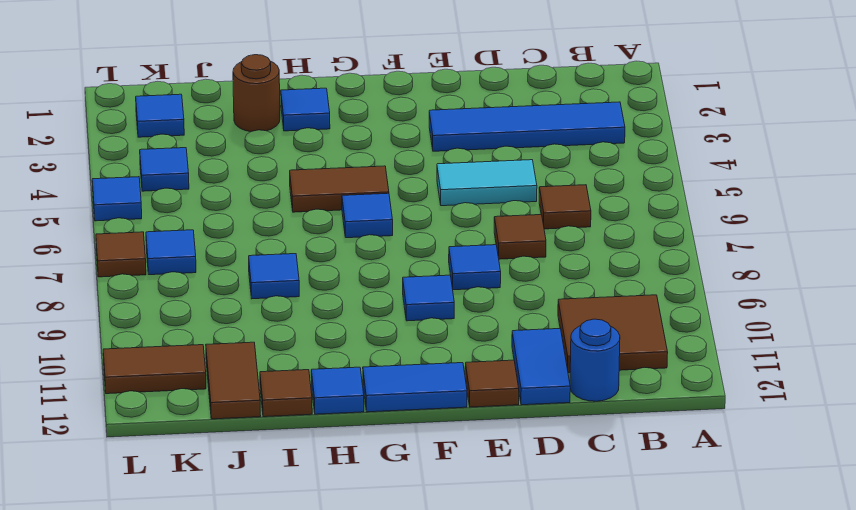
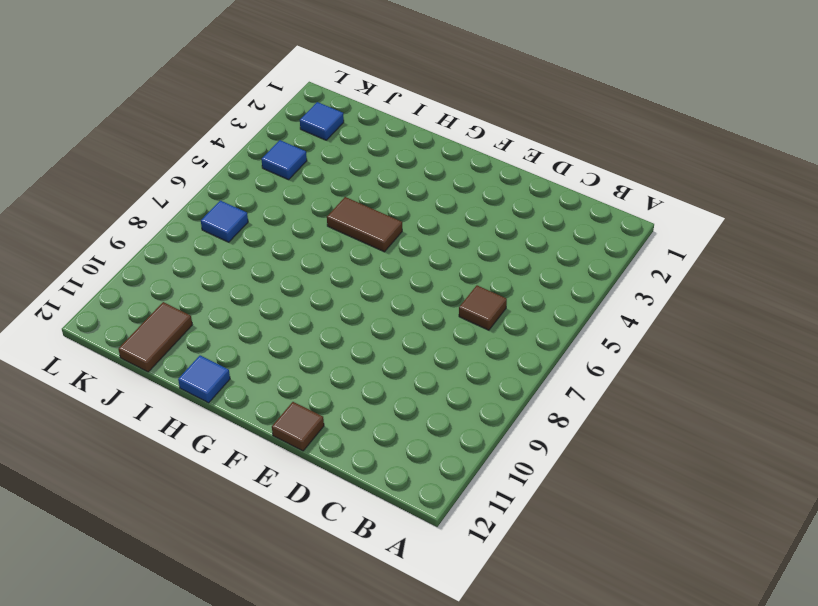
none -> blue 1x4 tile [429,102,625,151]
none -> brown 2x2 tile [558,295,668,373]
none -> blue 1x1 round brick [570,319,620,401]

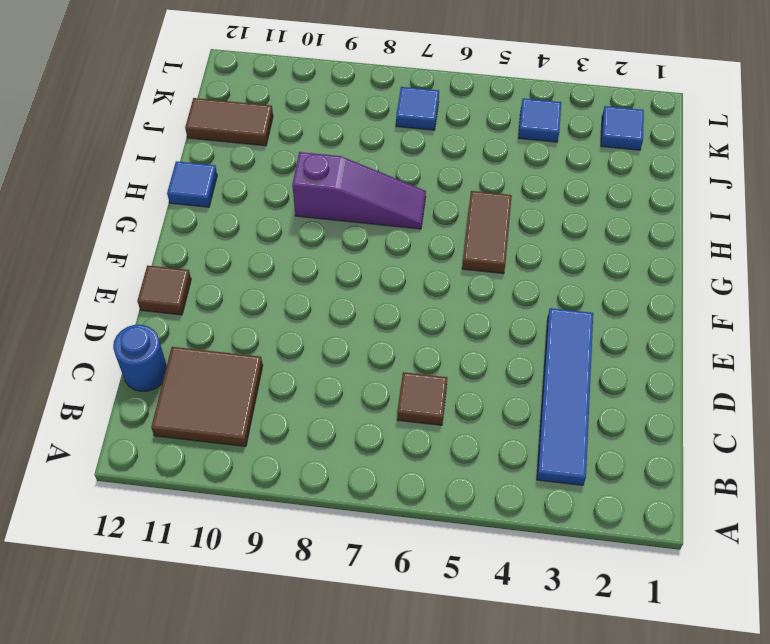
purple 1x3 slope [292,152,426,229] -> none
none -> cyan 1x2 tile [437,160,537,206]
none -> brown 1x1 tile [494,215,546,259]
none -> blue 1x2 tile [512,329,570,405]

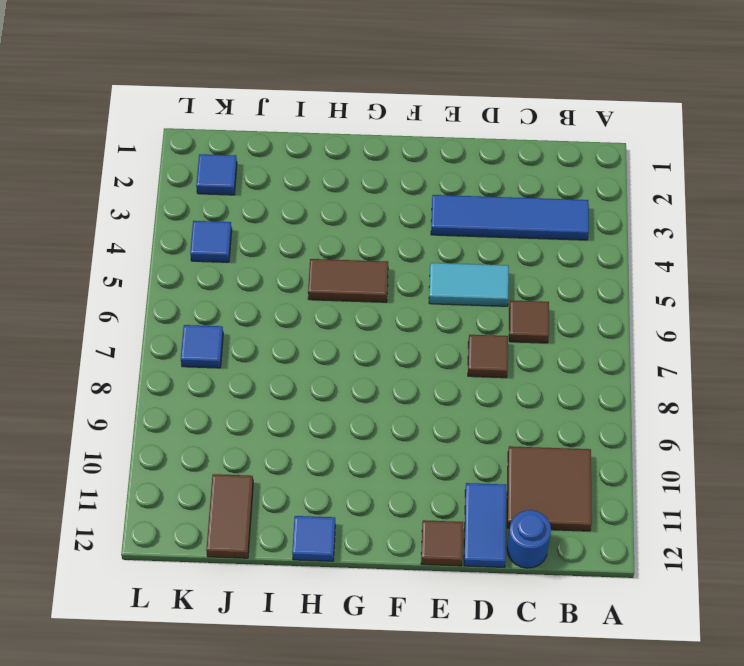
none -> blue 1x1 tile [449,245,501,290]
none -> blue 1x1 tile [403,275,454,321]
none -> blue 1x2 tile [363,363,467,412]

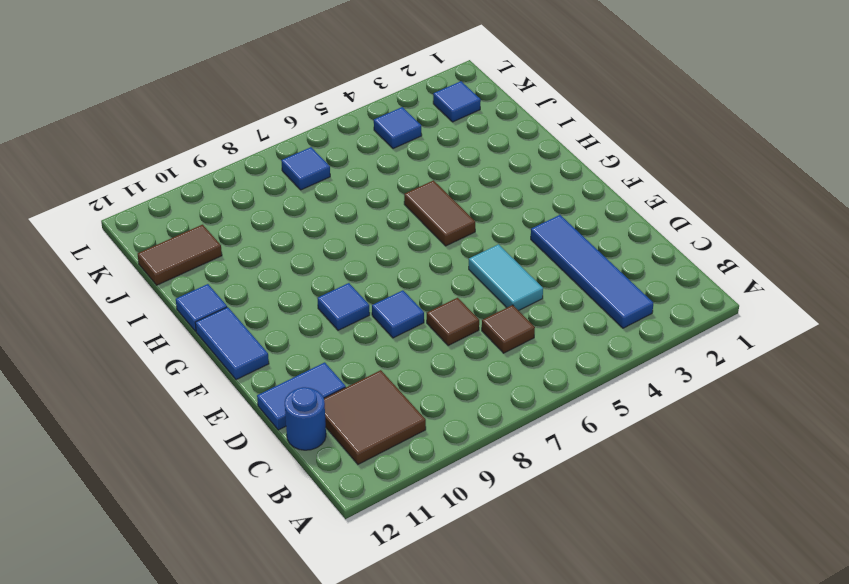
none -> brown 1x1 tile [465,360,519,407]
none -> blue 1x1 tile [342,193,393,238]
none -> blue 1x1 tile [281,88,330,131]

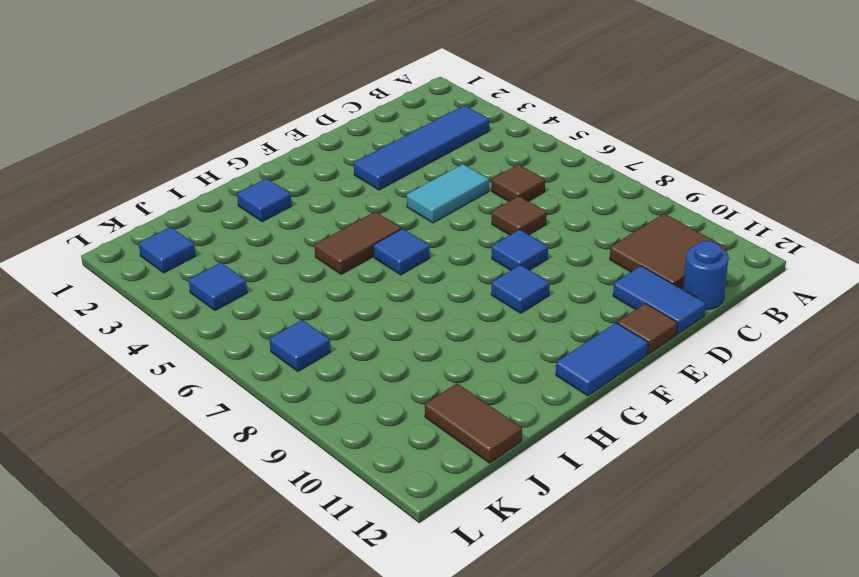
none -> blue 1x1 tile [311,367,364,414]
none -> brown 1x1 round brick [233,55,280,132]
none -> blue 1x1 tile [249,254,299,299]

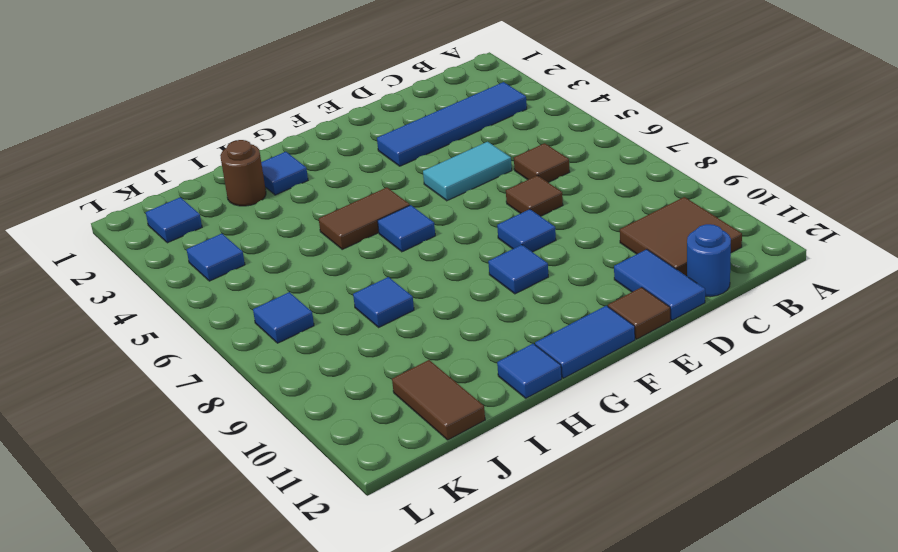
none -> brown 1x1 tile [260,370,312,417]
none -> brown 1x2 tile [103,345,206,394]
none -> blue 1x1 tile [92,177,142,221]

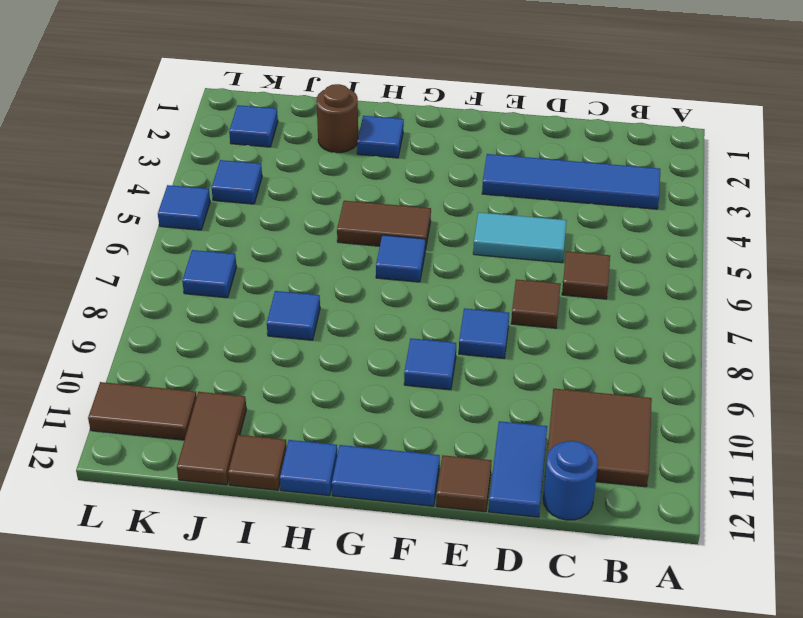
none -> brown 1x1 tile [96,232,146,277]

